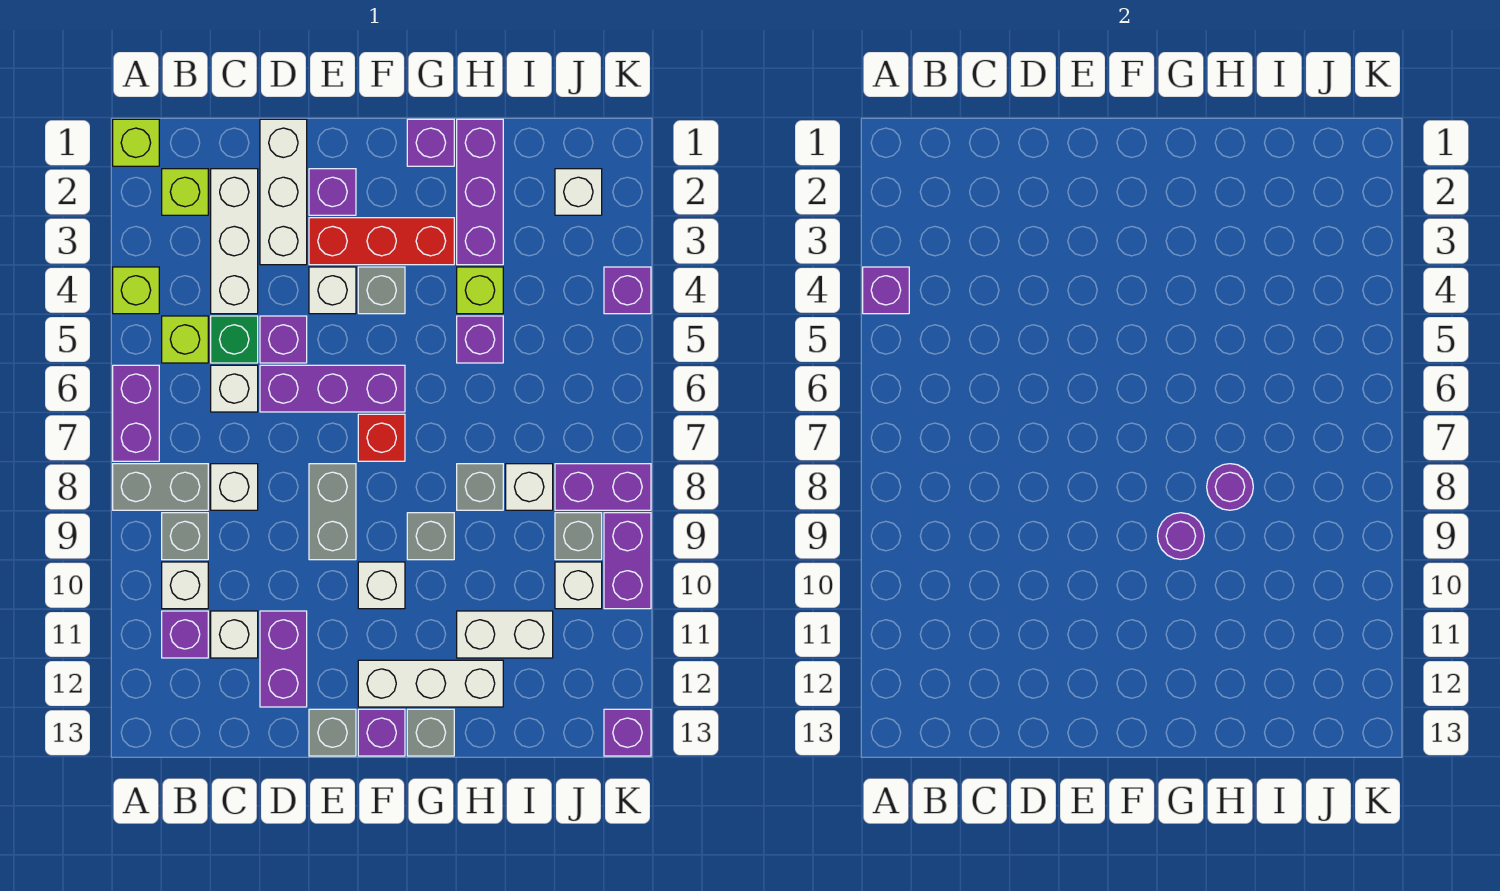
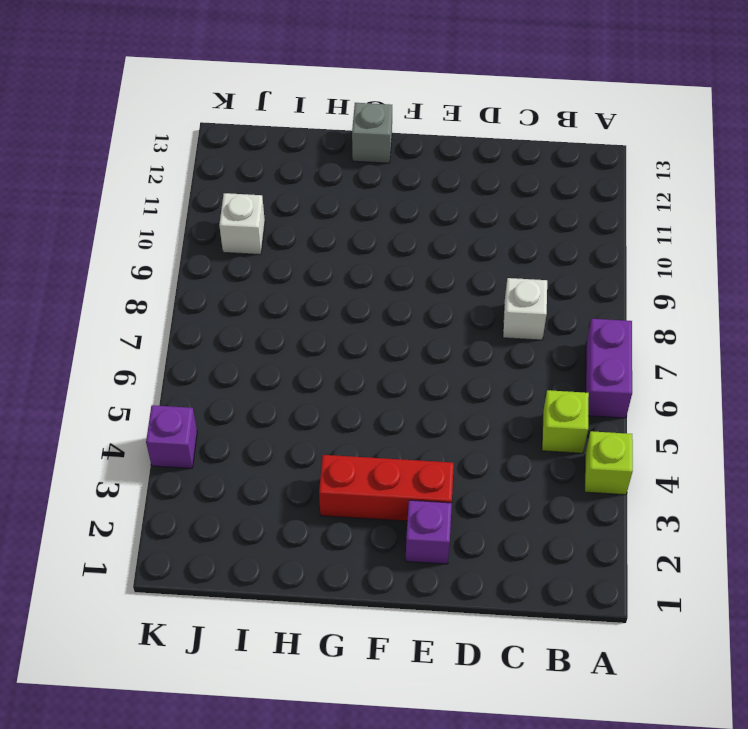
none -> lime 1x1 brick [113,119,159,166]
none -> grey 1x2 brick [113,464,208,510]
none -> lime 1x1 brick [162,169,208,215]
none -> grey 1x1 brick [162,513,208,560]

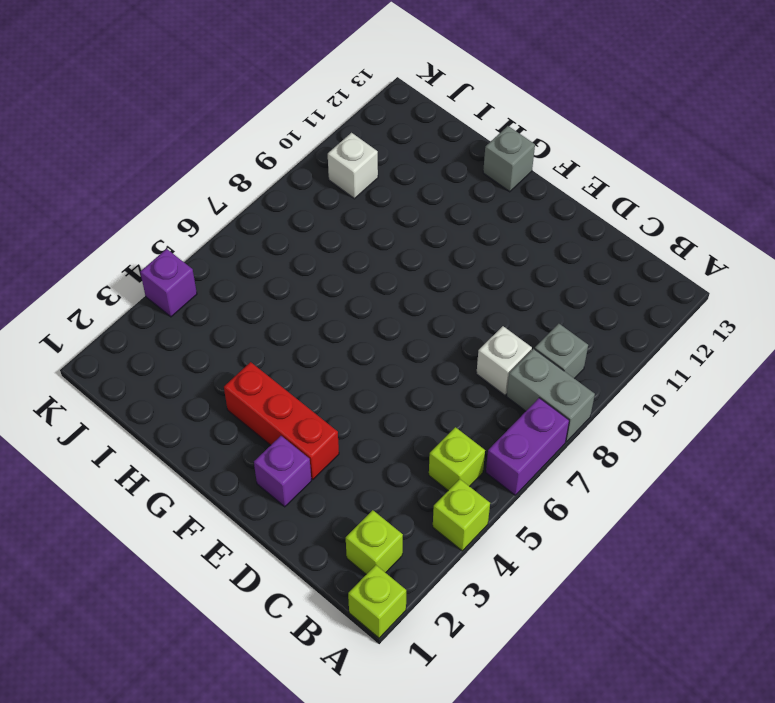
none -> white 1x1 brick [162,562,208,609]
none -> purple 1x1 brick [162,611,208,658]
none -> white 1x3 brick [211,169,258,314]
none -> green 1x1 brick [211,316,258,363]

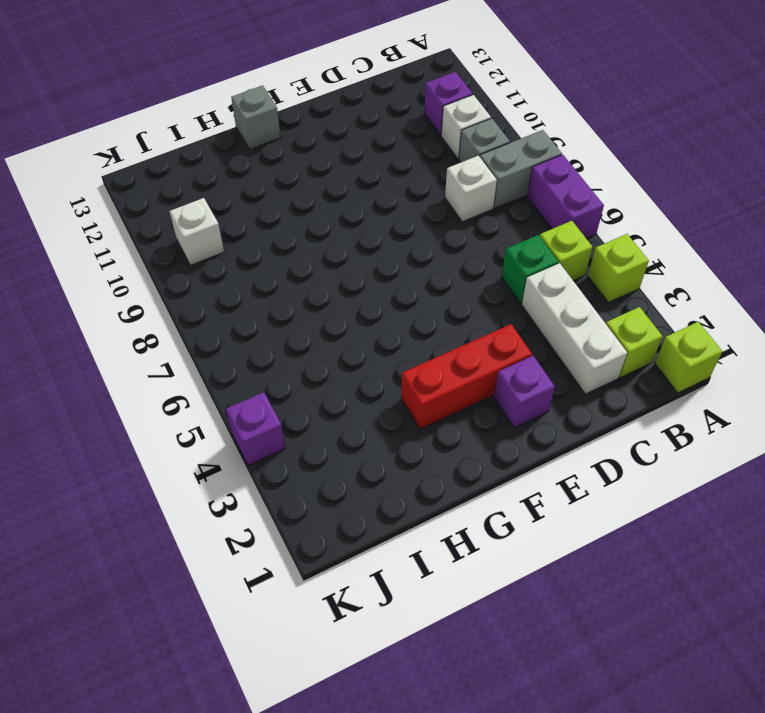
none -> white 1x1 brick [211,365,258,412]
none -> white 1x1 brick [211,611,258,658]
none -> white 1x3 brick [260,119,307,265]
none -> purple 1x1 brick [260,316,307,363]

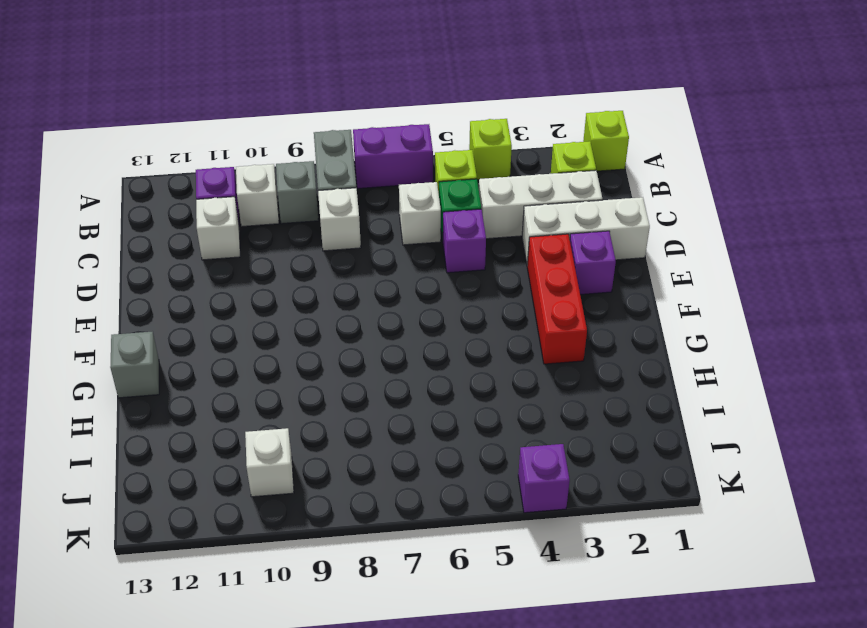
none -> purple 1x3 brick [260,365,405,412]
none -> purple 1x2 brick [260,611,307,707]
none -> white 1x1 brick [309,267,356,314]
none -> grey 1x2 brick [309,464,356,560]

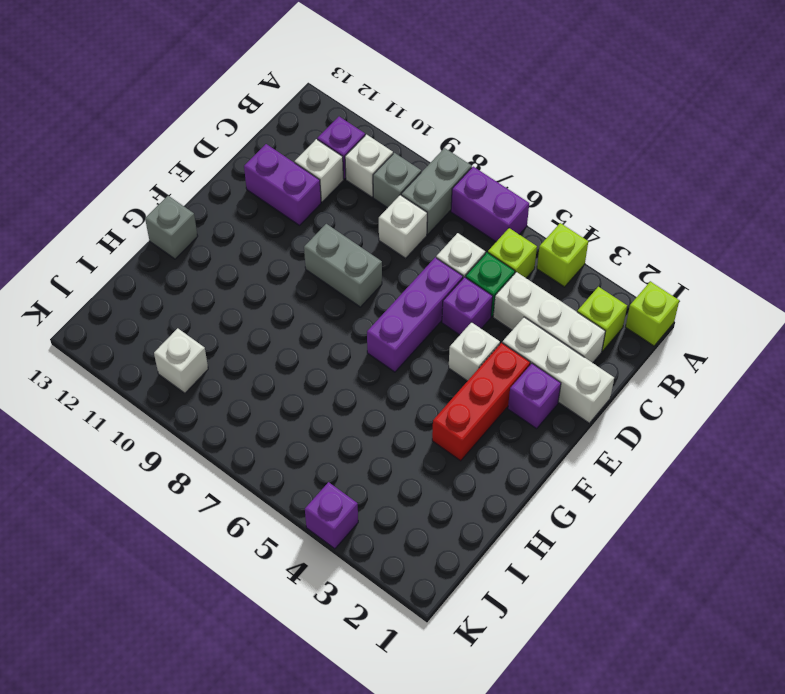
none -> grey 1x1 brick [309,709,356,756]
none -> grey 1x1 brick [358,267,405,314]
none -> red 1x1 brick [358,414,405,461]
none -> white 1x1 brick [358,562,405,609]

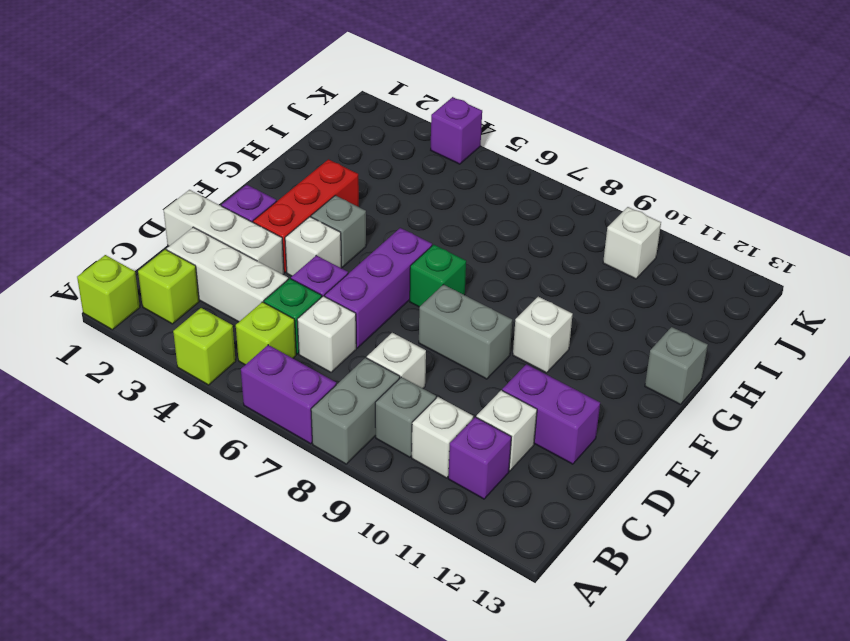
green 1x1 brick [410,245,466,307] -> red 1x1 brick [358,414,405,461]
none -> grey 1x1 brick [309,709,356,756]
none -> white 1x3 brick [358,660,503,707]
none -> purple 1x1 brick [358,709,405,756]
none -> purple 1x1 brick [407,119,454,166]

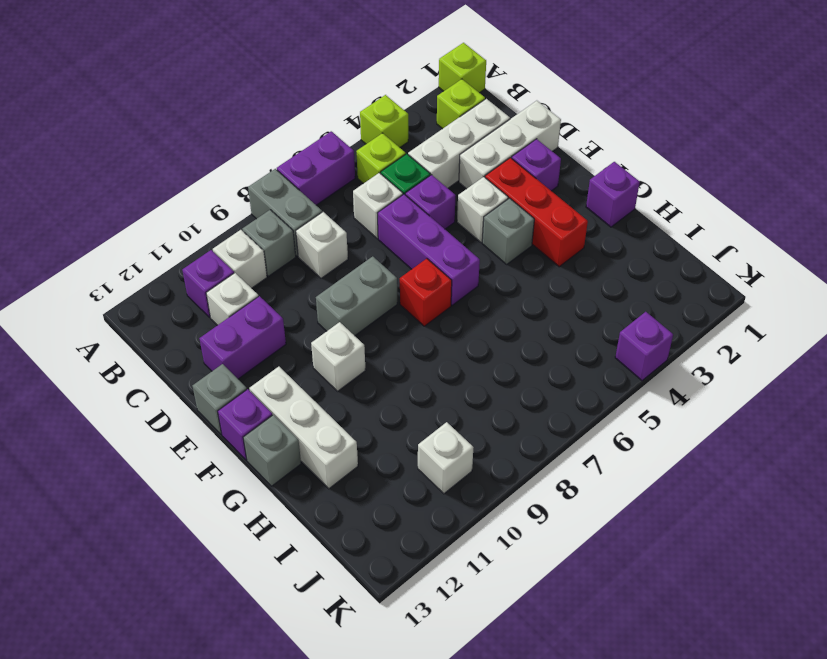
none -> grey 1x1 brick [407,513,454,560]
none -> purple 1x3 brick [457,119,503,265]
none -> lime 1x1 brick [457,267,503,314]
none -> purple 1x1 brick [457,316,503,363]

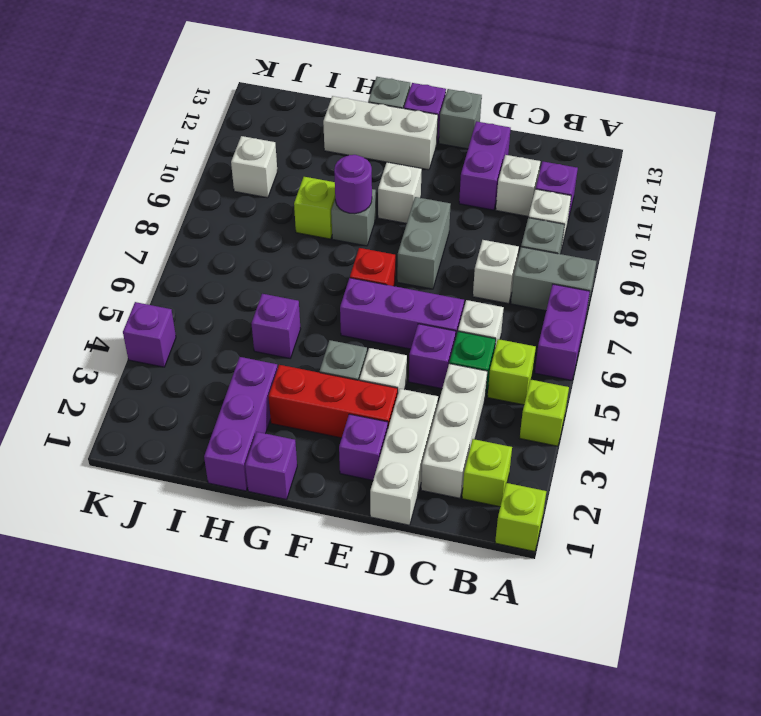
lime 1x1 brick [294,177,335,239] -> lime 1x1 brick moved to [457,267,503,314]
none -> grey 1x1 brick [457,464,503,510]
none -> white 1x2 brick [457,611,553,658]
none -> white 1x1 brick [506,464,553,510]
none -> white 1x1 brick [555,169,602,215]

